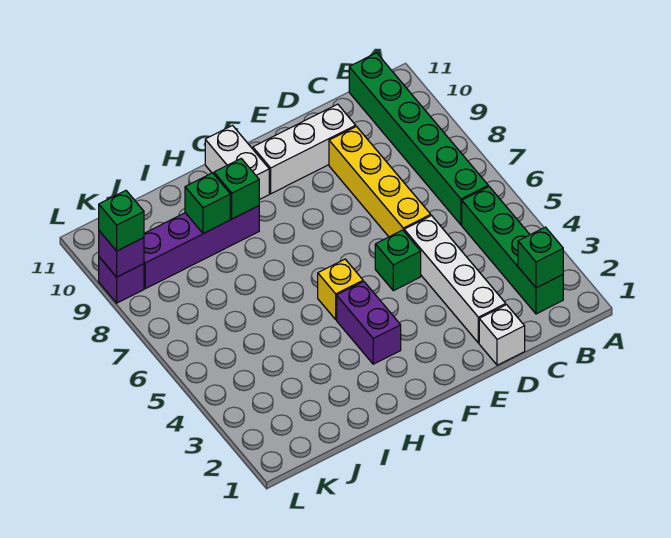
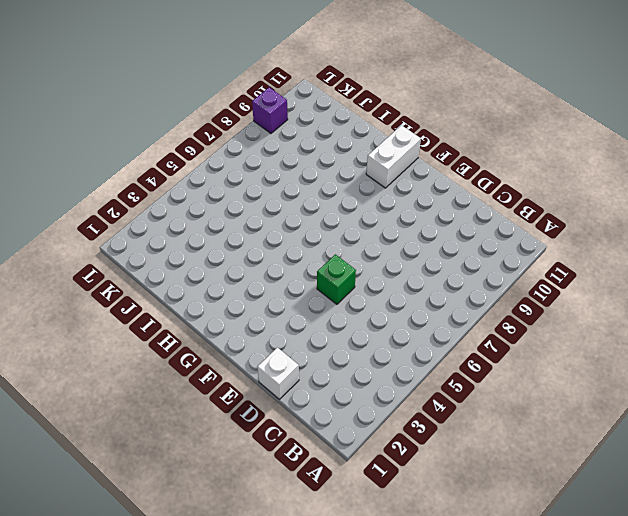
none -> green 1x4 brick [462,187,563,314]
none -> green 1x6 brick [349,53,488,225]
none -> white 1x4 brick [404,216,506,343]

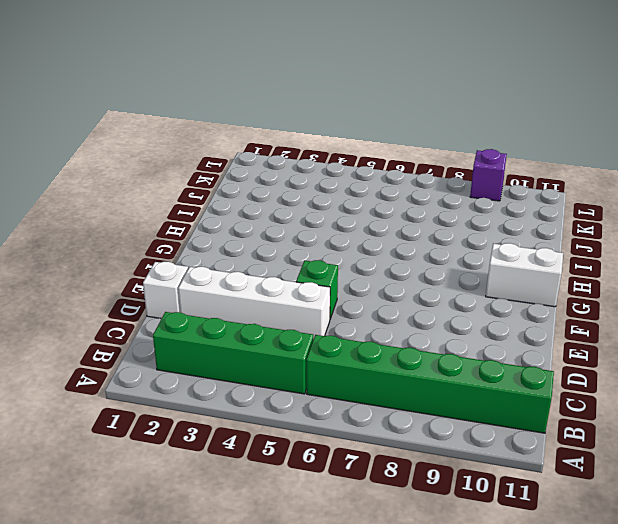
none -> yellow 1x4 brick [329,127,431,237]
none -> white 1x3 brick [253,104,356,194]
none -> purple 1x2 brick [337,282,401,364]

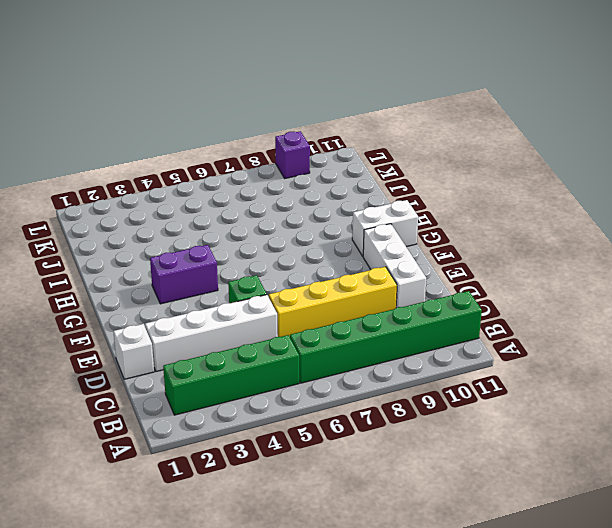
none -> yellow 1x1 brick [318,259,363,319]
none -> purple 1x4 brick [144,206,259,289]
none -> green 1x1 brick [518,227,563,288]

